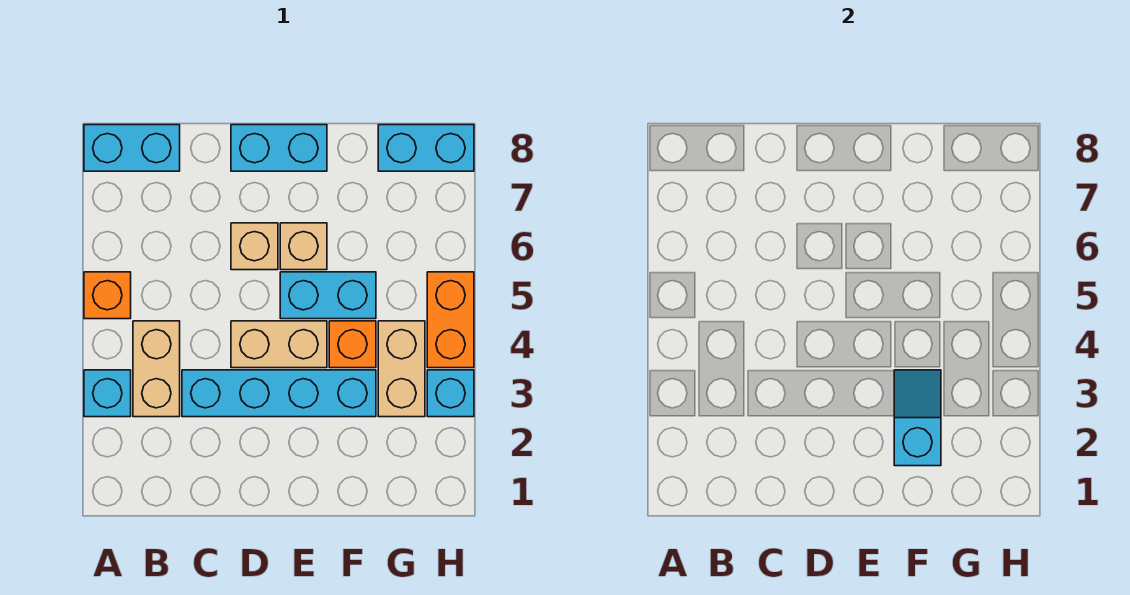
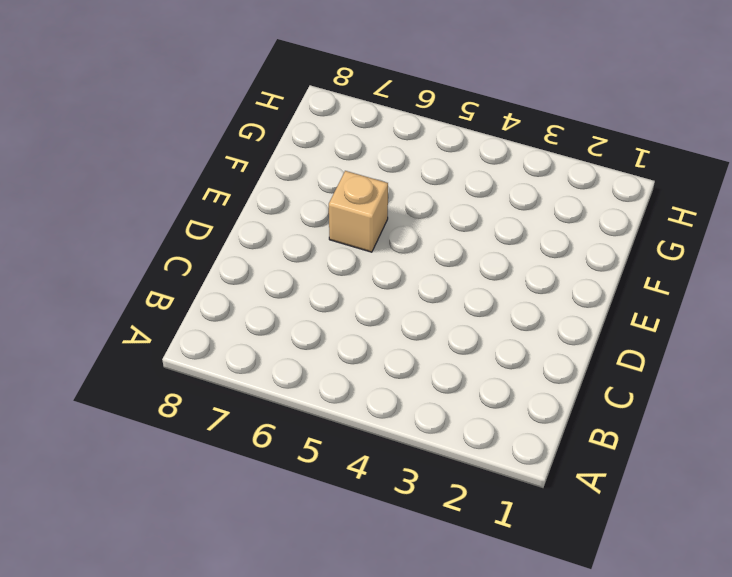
none -> cyan 1x1 brick [84,370,131,417]
none -> orange 1x1 brick [84,272,131,319]
none -> cyan 1x2 brick [84,125,180,171]

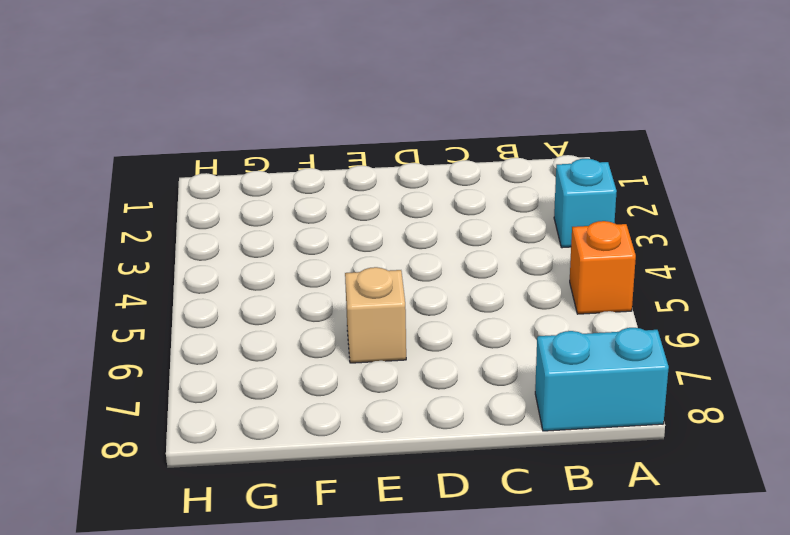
none -> tan 1x2 brick [133,321,180,417]
none -> cyan 1x4 brick [182,370,376,417]
none -> tan 1x2 brick [231,321,327,368]

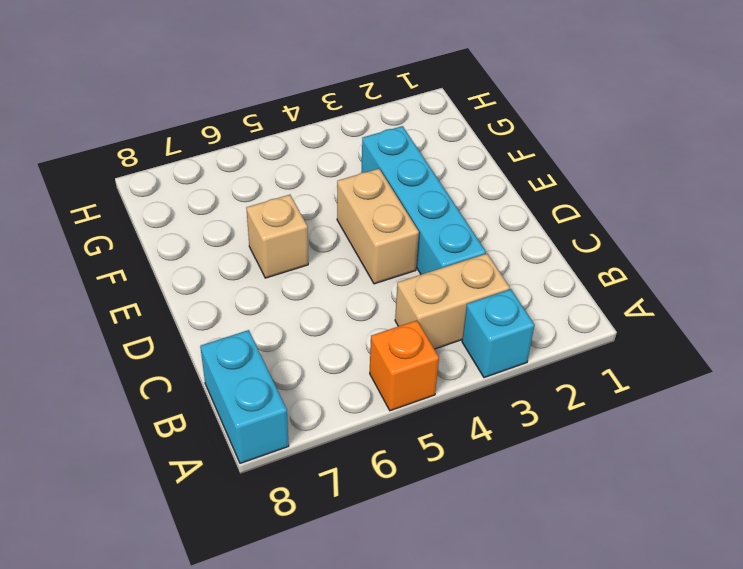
none -> tan 1x1 brick [231,223,278,270]
none -> cyan 1x2 brick [231,125,327,171]
none -> cyan 1x2 brick [280,272,376,319]

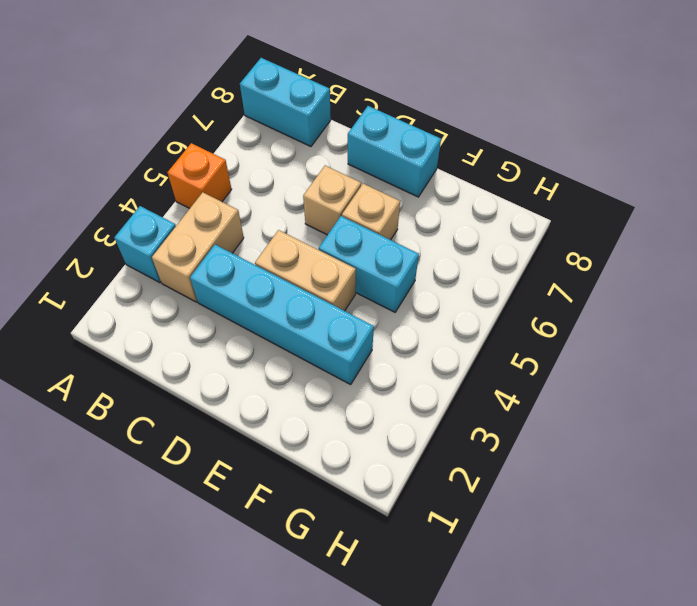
none -> orange 1x1 brick [329,321,376,368]
none -> tan 1x2 brick [378,321,425,417]
none -> cyan 1x2 brick [378,125,474,171]

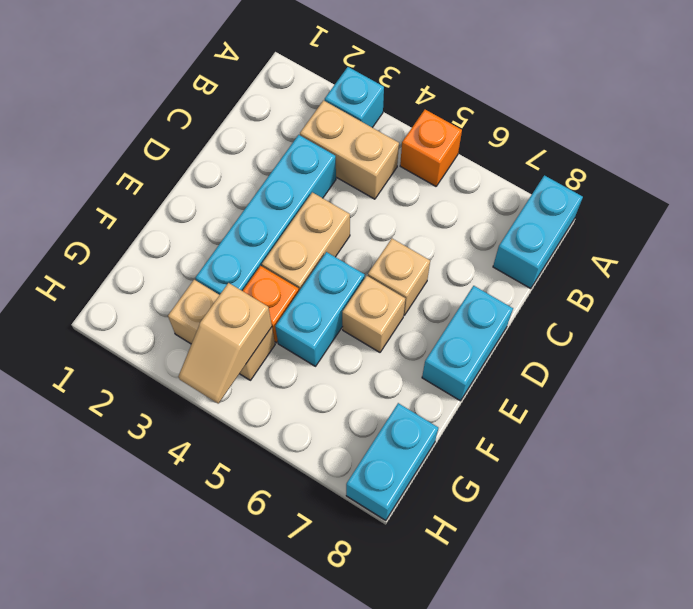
tan 1x2 slope [178,283,272,403] -> none
none -> cyan 1x1 brick [427,370,474,417]
none -> orange 1x2 brick [427,272,474,368]
none -> cyan 1x2 slope [894,370,941,466]

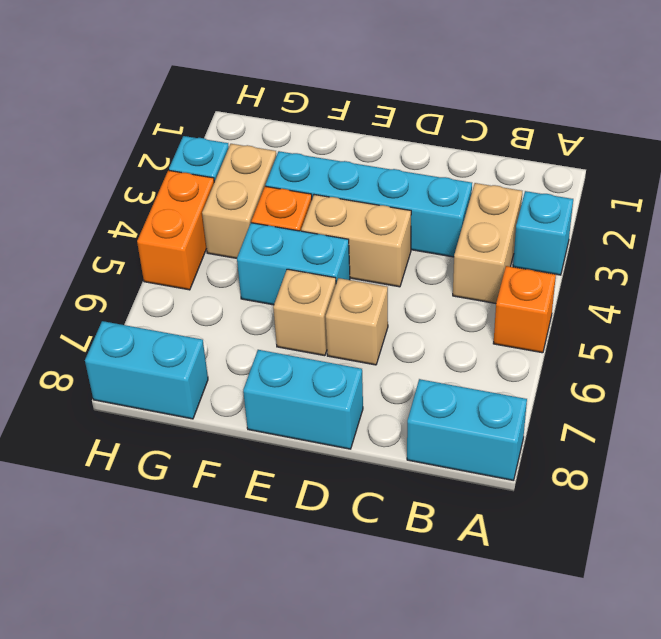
none -> cyan 1x2 slope [894,370,941,466]

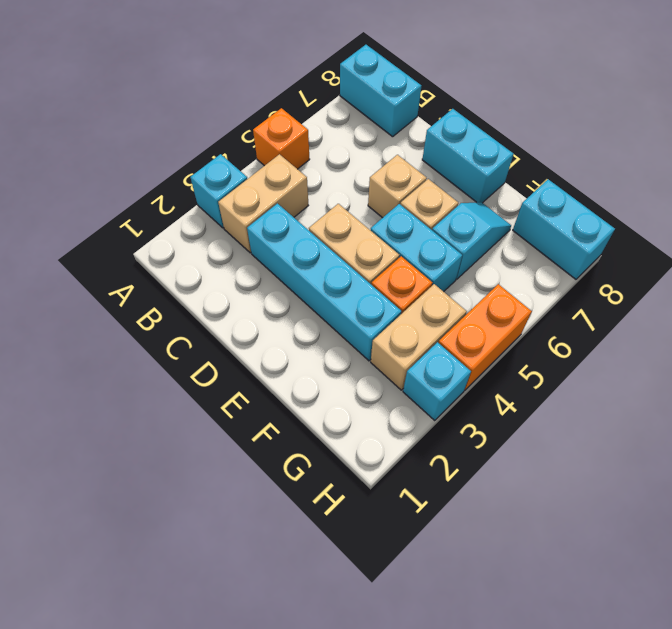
cyan 1x2 slope [432,202,511,279] -> cyan 1x2 slope moved to [894,370,941,466]

